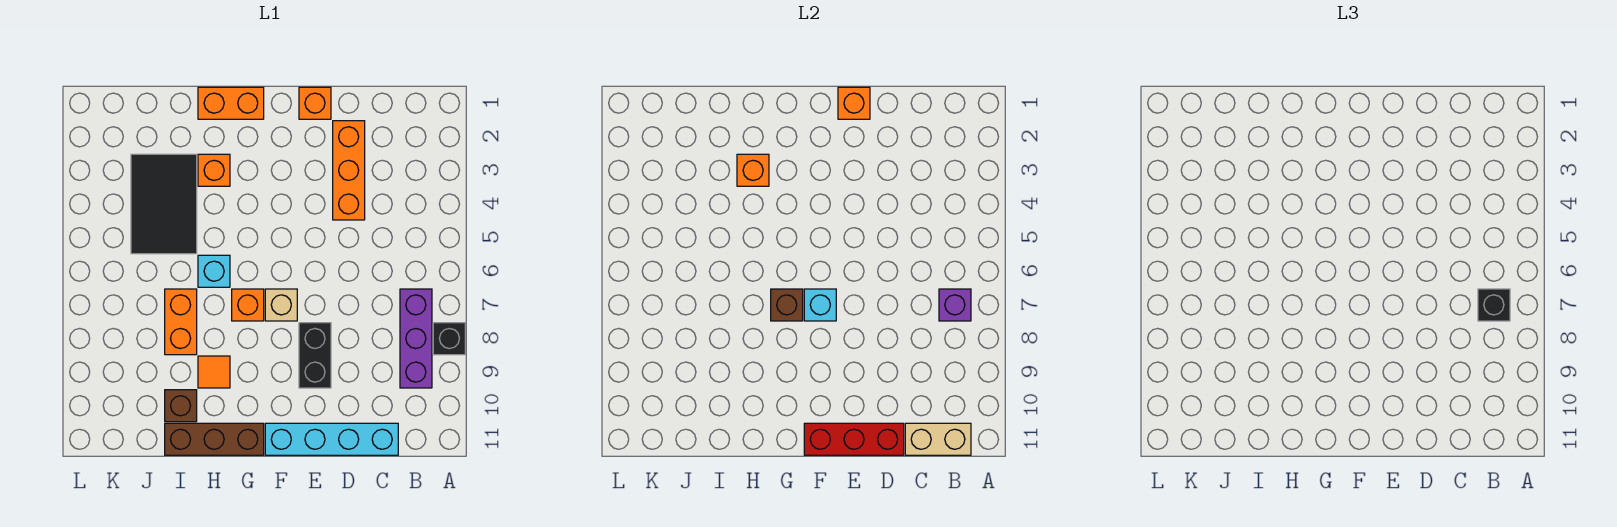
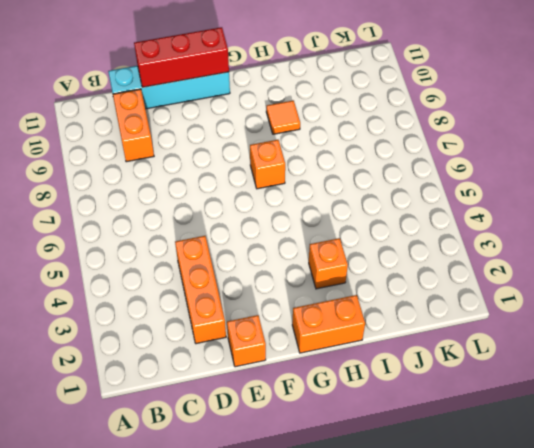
orange 1x2 brick [113,89,154,162] -> orange 1x2 brick moved to [165,289,197,355]
none -> black 1x1 brick [433,323,465,355]
none -> purple 1x3 brick [400,289,432,388]
none -> black 1x2 brick [299,323,331,388]

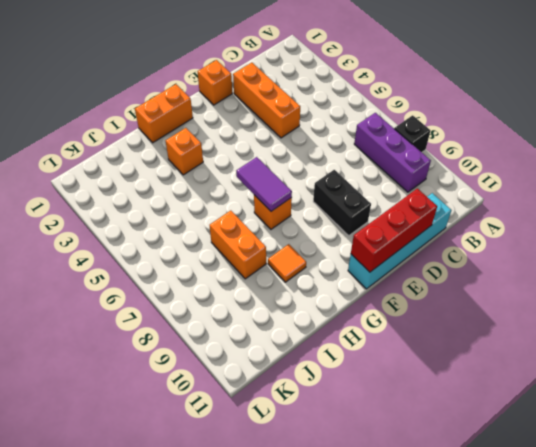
purple 1x2 tile [236,157,292,211] -> brown 1x1 brick [771,289,803,321]
none -> tan 1x1 brick [265,289,297,321]
none -> brown 1x3 brick [165,423,264,455]
none -> cyan 1x1 brick [198,255,230,287]

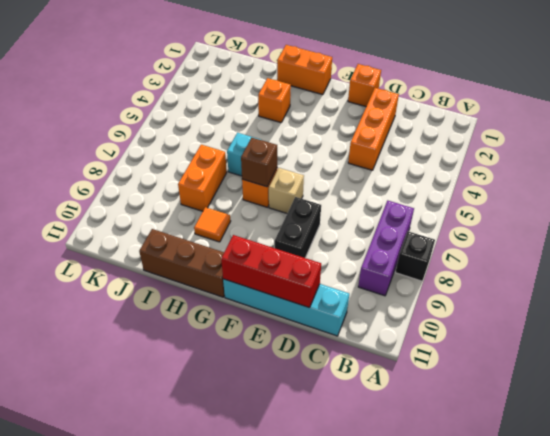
none -> black 2x3 tile [131,154,197,254]
none -> brown 1x1 brick [165,390,197,422]
none -> purple 1x1 brick [939,289,971,321]

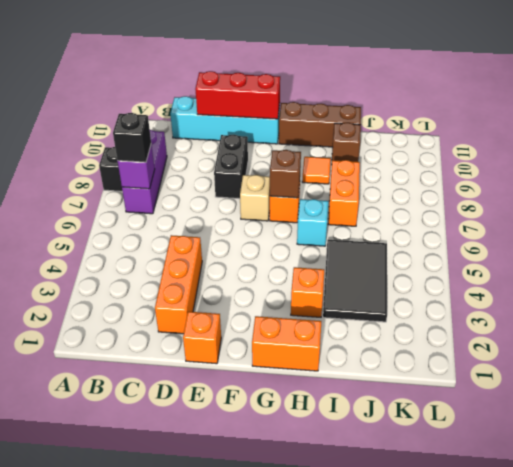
none -> tan 1x2 brick [905,423,971,455]
none -> orange 1x1 brick [838,87,870,119]
none -> cyan 1x1 brick [804,289,836,321]

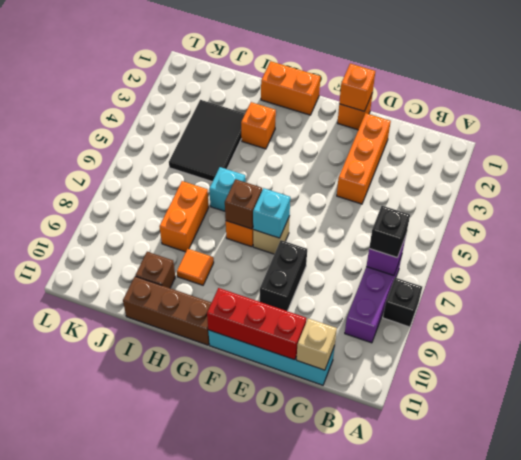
tan 1x1 brick [296,318,337,370] -> tan 1x2 brick [905,423,971,455]
none -> orange 1x1 brick [737,154,769,186]

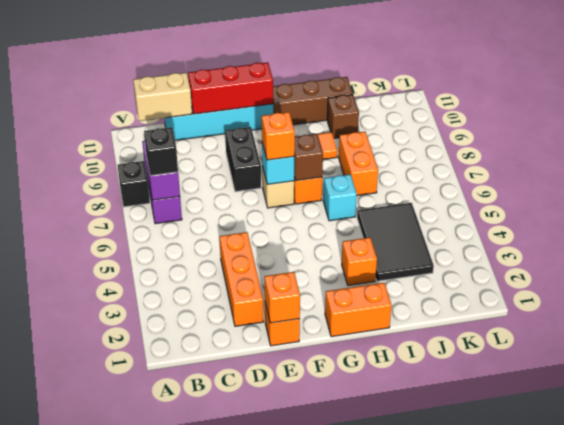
orange 1x1 brick [262,112,295,160] -> orange 1x1 brick moved to [737,154,769,186]

